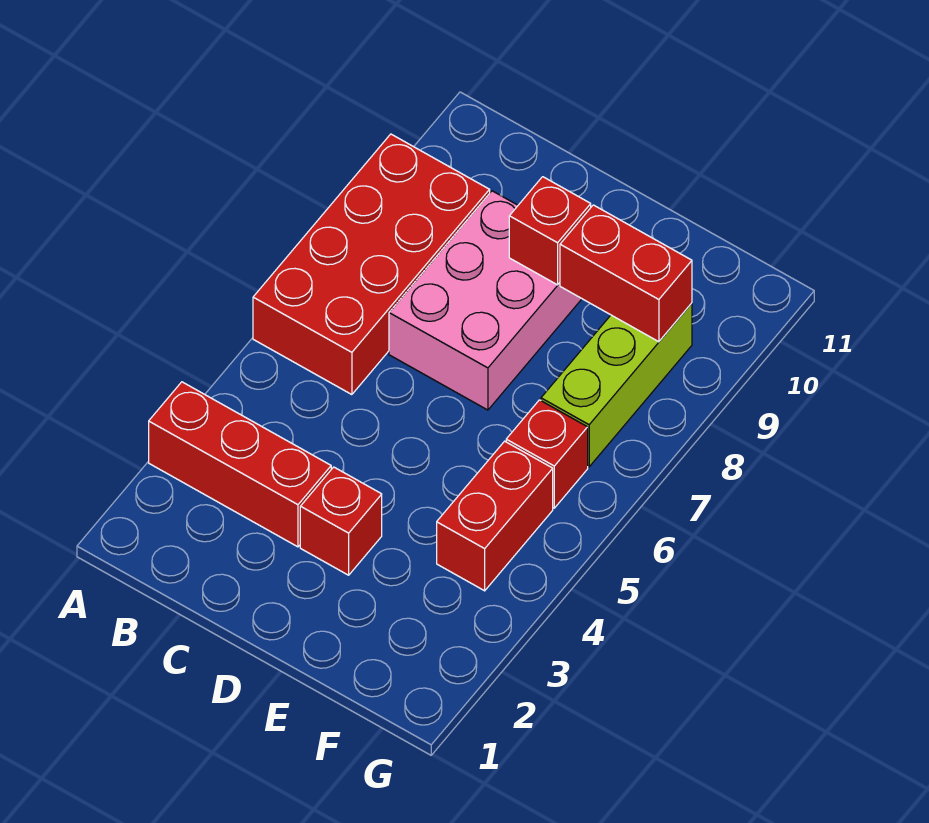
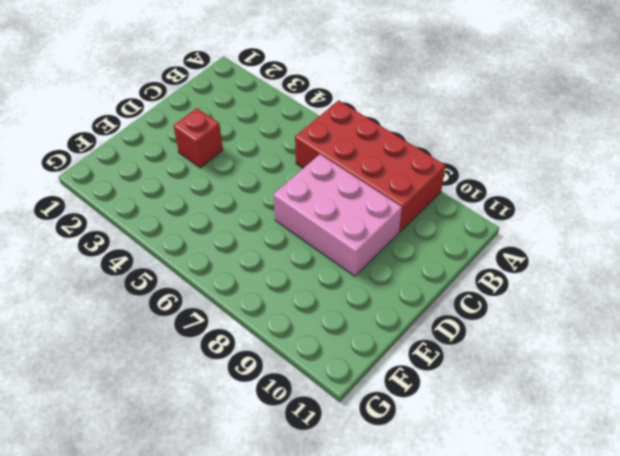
none -> red 1x3 brick [149,382,331,547]
none -> red 1x2 brick [437,441,553,591]

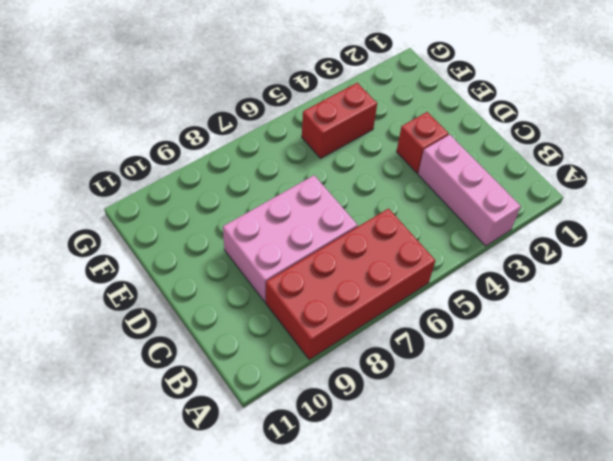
pink 1x3 brick [418,135,521,246] -> red 1x3 brick [149,382,331,547]
none -> red 1x1 brick [506,400,588,508]
none -> lime 1x3 brick [541,303,692,467]

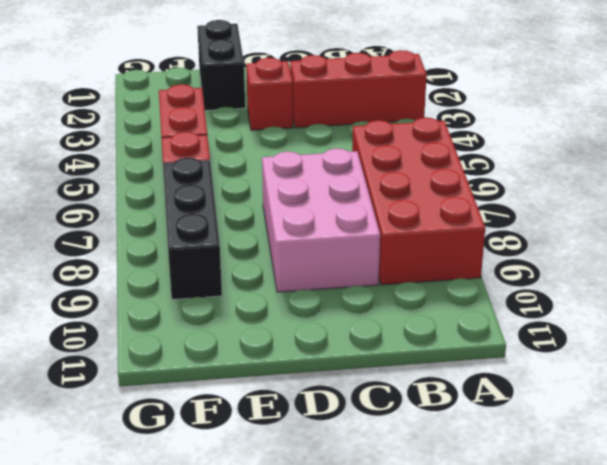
black 1x2 brick [197,20,245,111] -> none
black 1x3 brick [163,158,222,300] -> lime 1x3 brick [541,303,692,467]
none -> red 1x1 brick [509,177,591,285]
none -> red 1x2 brick [560,205,692,342]

